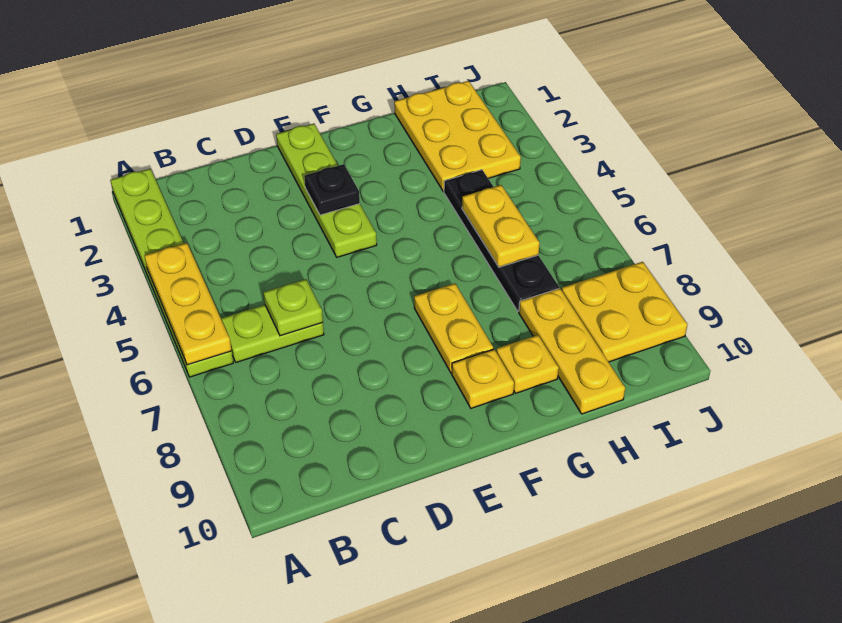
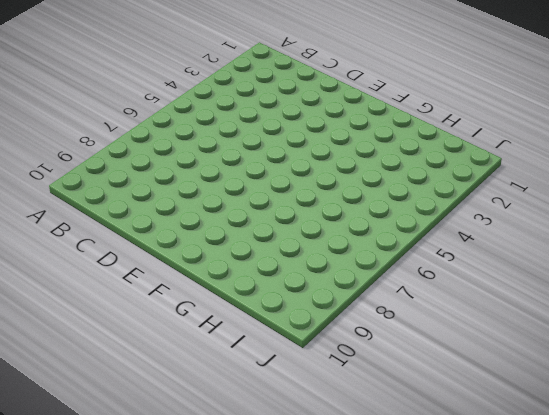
none -> lime 1x6 plate [110,169,233,377]
none -> lime 1x2 plate [221,305,324,362]
none -> lime 1x4 plate [276,124,377,257]

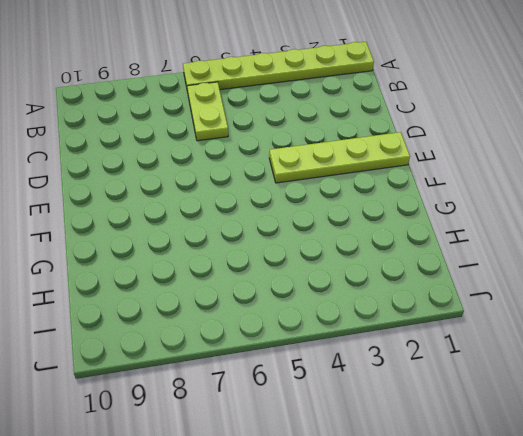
none -> yellow 1x2 plate [414,283,493,373]
none -> yellow 1x1 plate [452,349,514,408]
none -> yellow 1x1 plate [496,335,559,393]

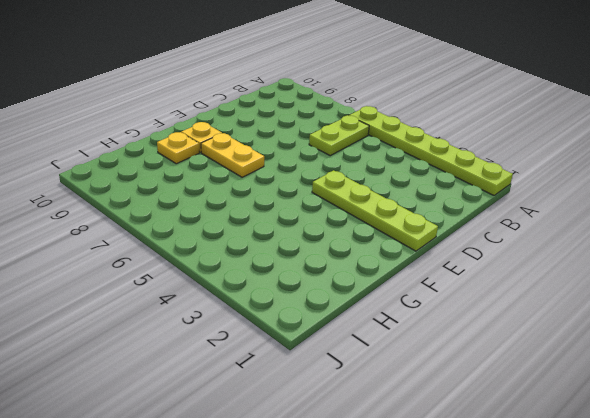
none -> yellow 2x3 plate [394,81,521,192]
none -> black 1x4 plate [444,170,559,311]
none -> yellow 1x3 plate [519,288,625,414]

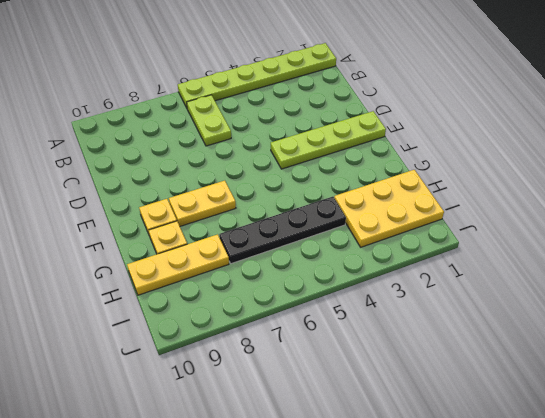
none -> yellow 2x2 plate [562,262,687,362]
none -> yellow 1x3 plate [144,243,232,365]
none -> lime 1x1 plate [264,279,323,336]

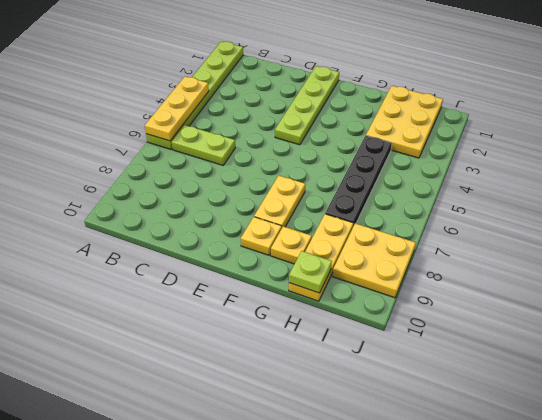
lime 1x1 plate [289,251,332,293] -> lime 1x1 plate moved to [264,279,323,336]
none -> black 1x1 plate [304,164,360,215]
none -> yellow 1x2 plate [462,185,540,267]

